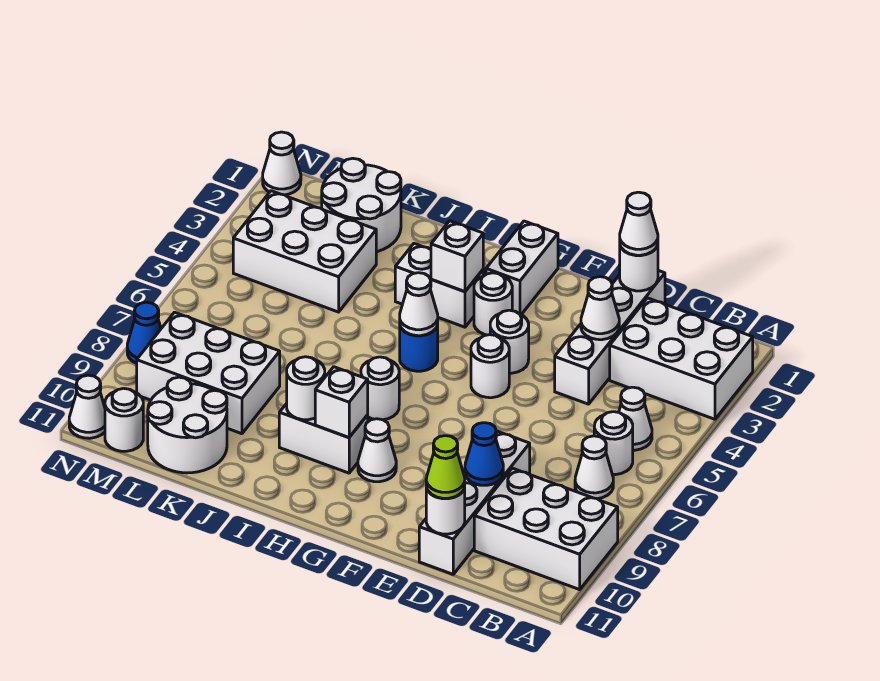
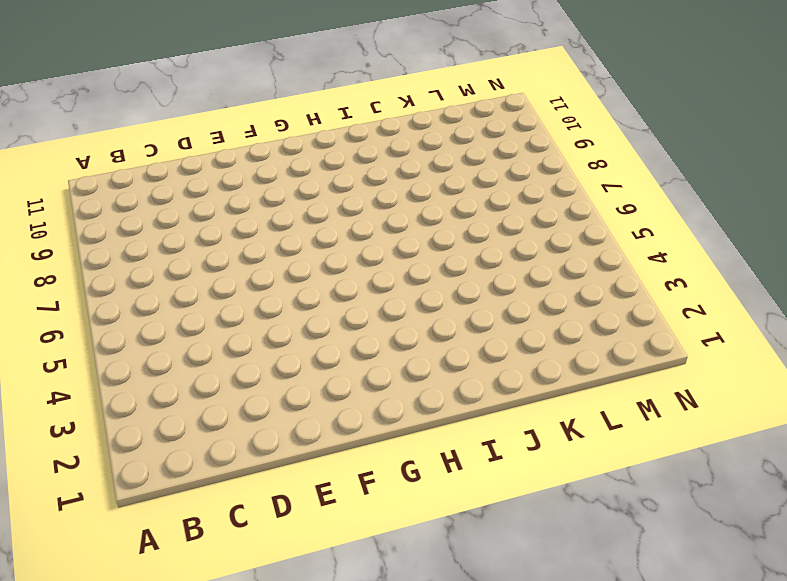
none -> white 2x3 brick [610,298,753,419]
none -> white 2x3 brick [474,468,618,590]
none -> white 1x1 cone [619,387,652,450]
none -> white 1x1 round brick [594,412,633,475]

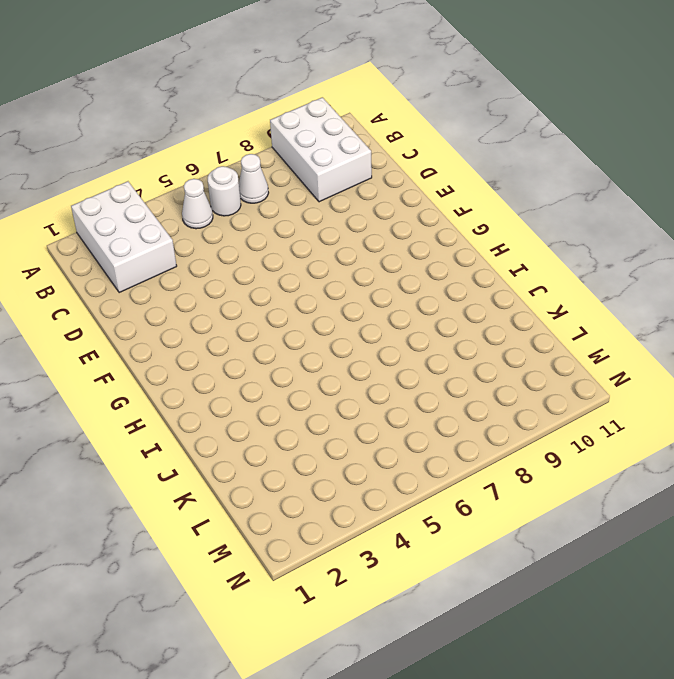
none -> white 1x4 brick [555,271,665,404]
none -> white 1x4 brick [419,431,530,574]
none -> white 1x1 round brick [490,310,529,373]
none -> white 1x1 round brick [471,335,509,398]

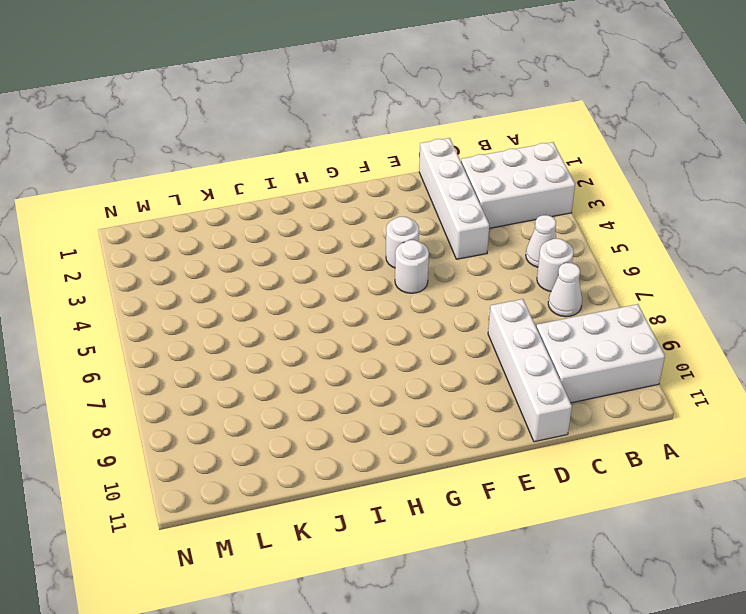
none -> white 1x2 brick [486,221,558,315]
none -> white 1x1 round brick [474,273,512,335]
none -> white 1x1 cone [358,419,396,482]
none -> white 1x2 brick [395,244,483,327]

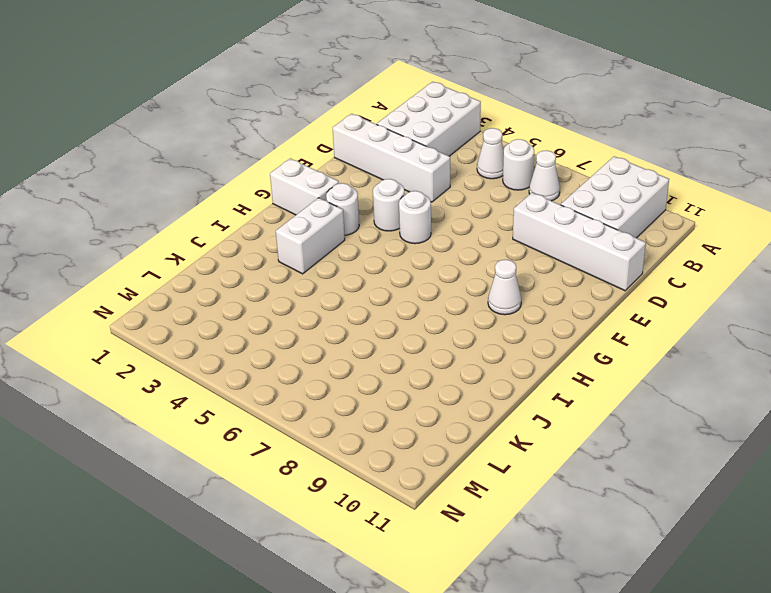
none -> blue 1x1 round brick [400,326,438,371]
none -> white 1x1 round brick [361,357,399,420]
none -> white 1x2 brick [279,404,368,473]
none -> white 2x2 round brick [322,158,401,252]

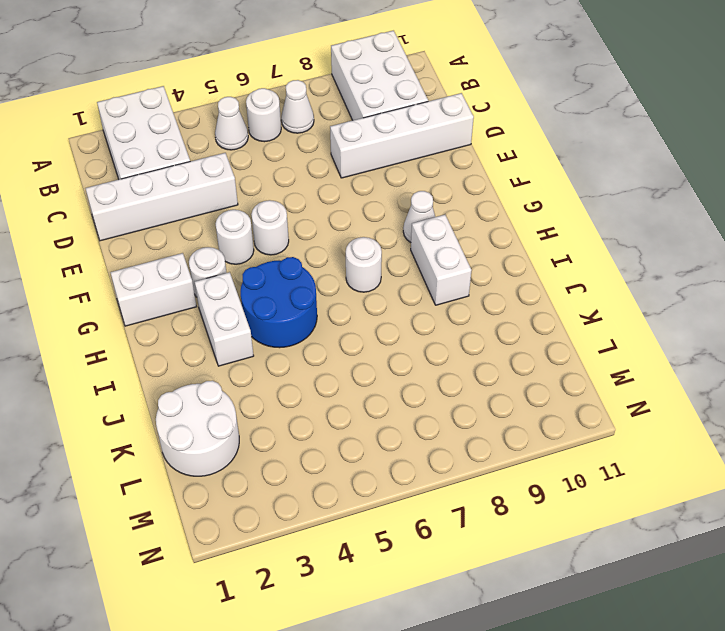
blue 2x2 round brick [241,257,317,348] -> blue 1x1 round brick [400,326,438,371]
none -> white 2x3 brick [233,191,376,312]
none -> white 2x3 brick [137,312,280,434]
none -> white 2x2 round brick [148,377,227,473]
none -> white 1x1 round brick [105,388,143,451]

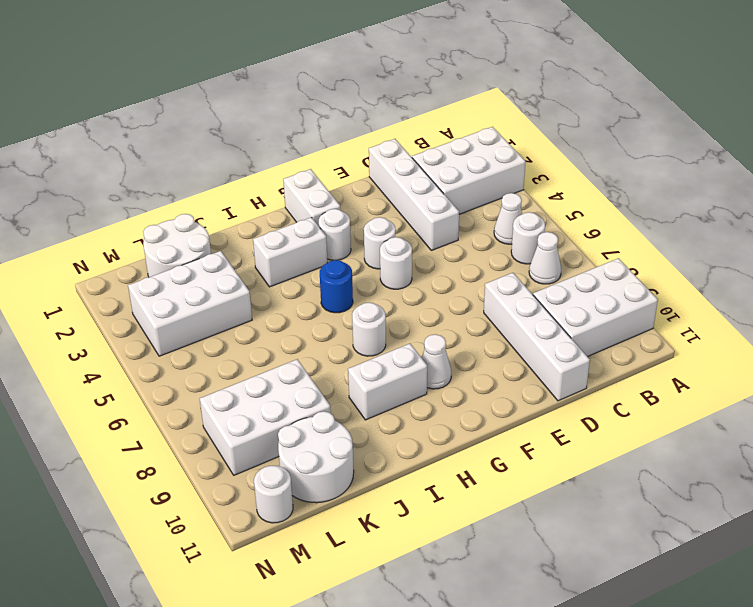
none -> white 1x1 cone [263,132,301,195]
none -> blue 1x1 cone [127,302,161,363]
none -> white 1x1 cone [69,375,105,438]
none -> white 1x1 round brick [620,245,658,291]

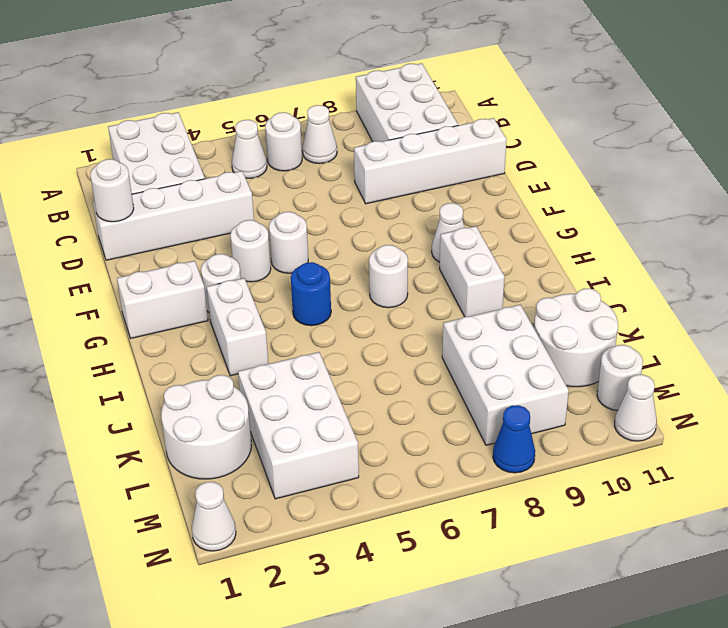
none -> white 1x1 cone [581,277,619,340]
none -> blue 1x1 cone [465,423,503,485]
none -> white 1x1 round brick [426,488,465,534]
none -> white 1x1 brick [431,221,483,292]

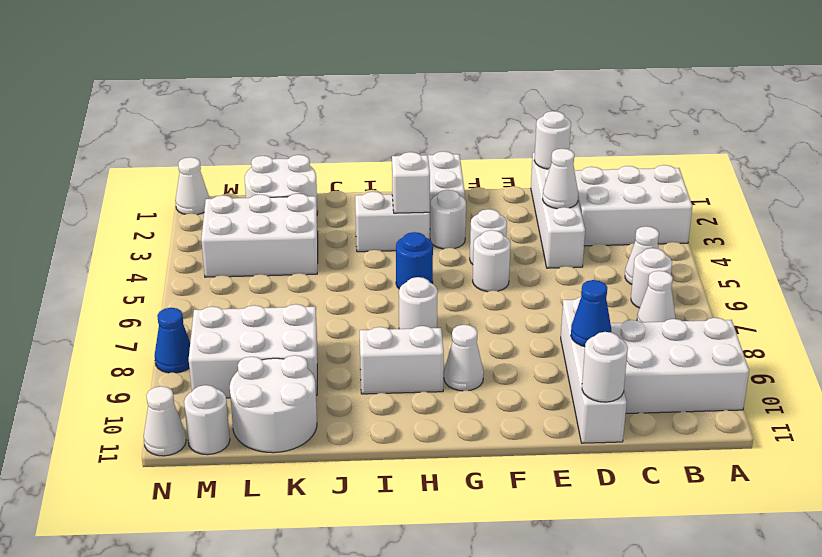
none -> white 1x1 cone [400,273,438,336]
none -> white 1x1 brick [315,367,368,438]
none -> white 1x1 round brick [287,357,325,420]
none -> white 1x1 cone [620,192,658,255]

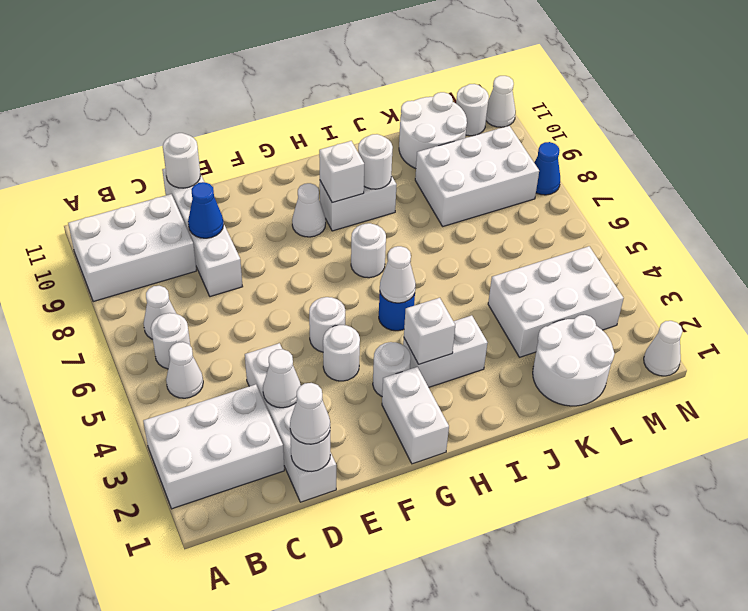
none -> lime 1x1 cone [426,436,465,498]

